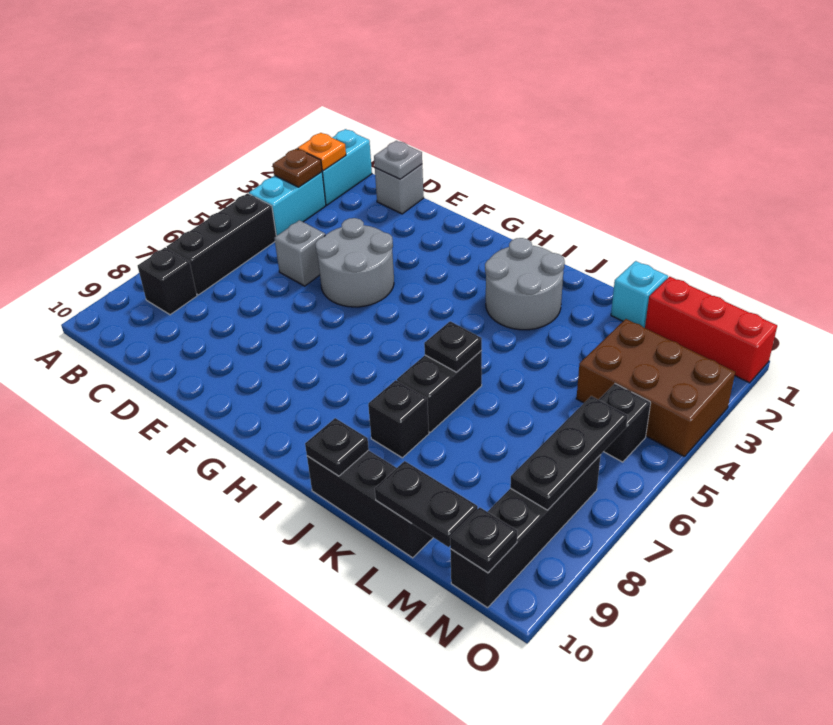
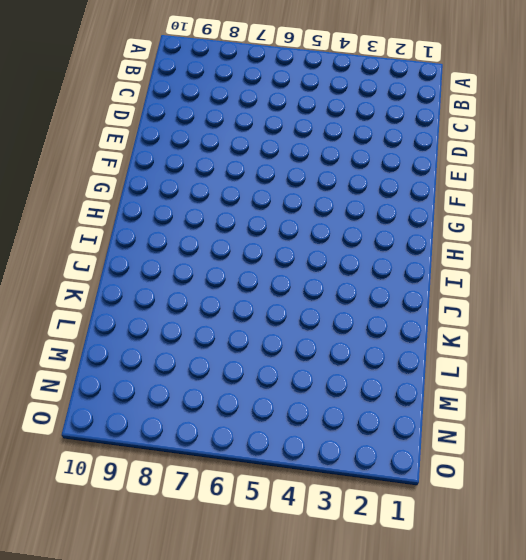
none -> cyan 1x2 brick [322,129,372,205]
none -> cyan 1x2 brick [249,172,326,236]
none -> black 1x3 brick [167,193,276,295]

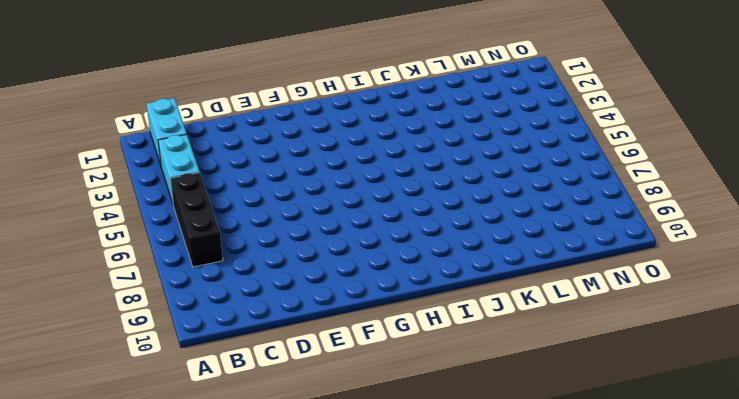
none -> black 1x1 brick [138,247,197,315]
none -> grey 1x1 brick [375,164,424,214]
none -> grey 1x1 brick [274,220,325,286]

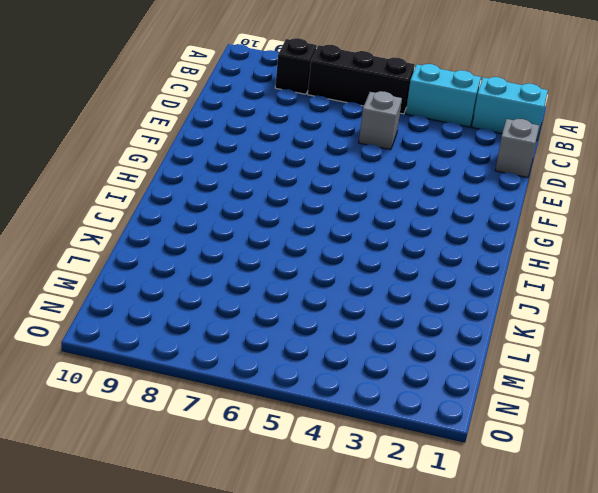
none -> grey 2x2 round brick [315,218,394,307]
none -> grey 2x2 round brick [485,238,565,330]
none -> black 1x2 brick [397,351,482,432]

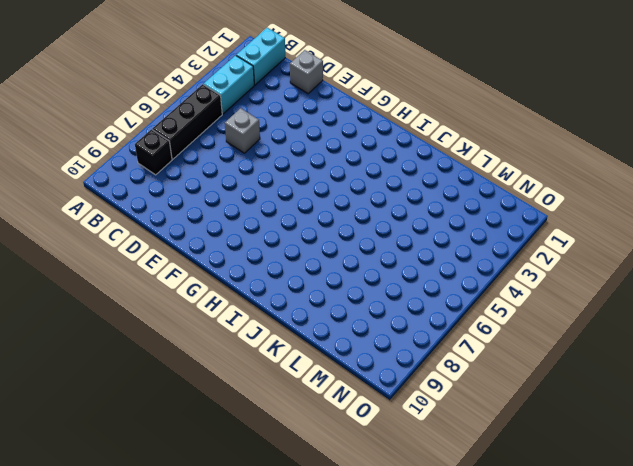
none -> grey 2x2 round brick [315,218,394,307]
none -> grey 2x2 round brick [485,238,565,330]
none -> black 1x2 brick [397,351,482,432]

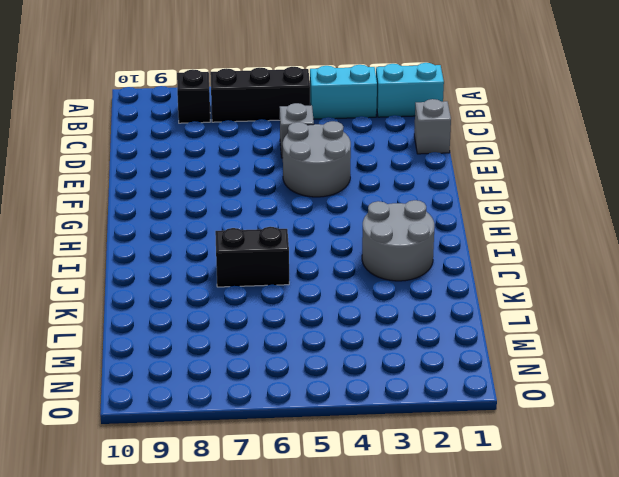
none -> black 1x1 brick [368,380,429,458]
none -> black 1x3 brick [307,450,433,558]
none -> cyan 1x1 brick [611,261,668,328]

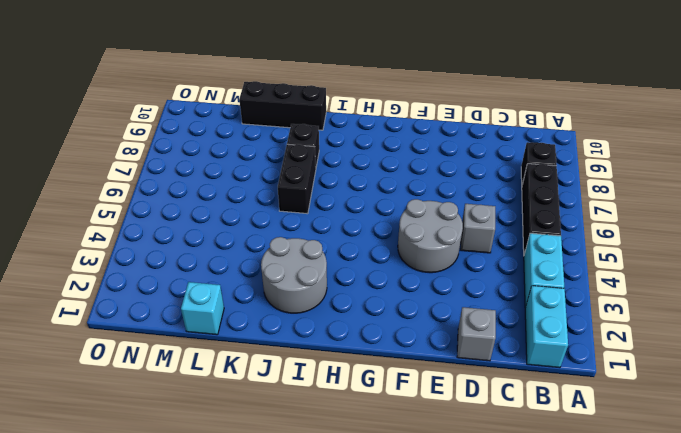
none -> red 1x3 brick [645,277,777,383]
none -> brown 2x3 brick [576,319,735,457]
none -> black 1x1 brick [599,384,651,462]

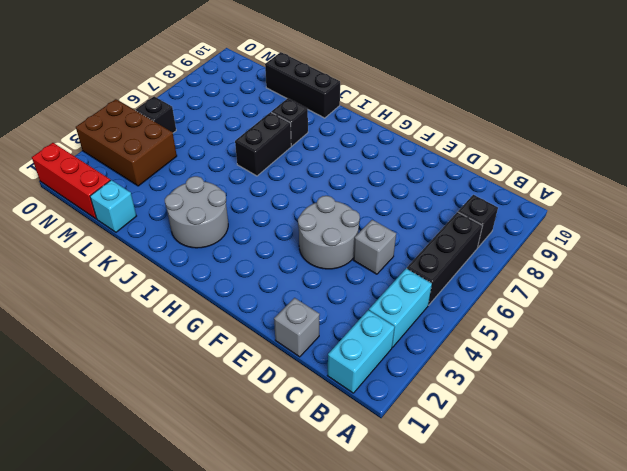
none -> black 1x4 brick [450,455,601,608]
none -> orange 1x1 plate [298,133,346,171]
none -> brown 1x1 plate [273,148,322,187]

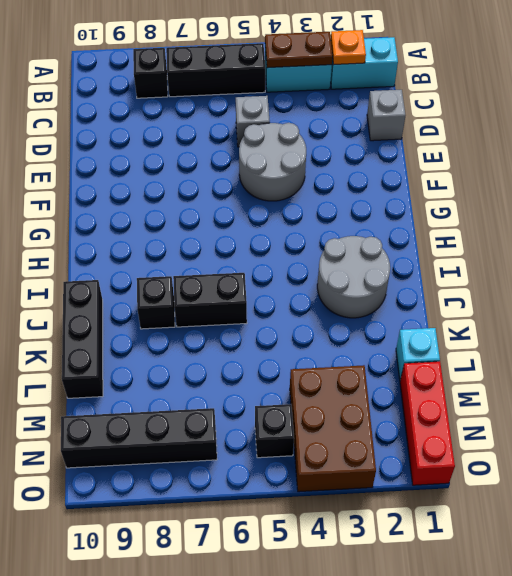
brown 1x2 plate [265,32,332,68] -> brown 1x1 plate [273,148,322,187]
none -> grey 1x1 plate [374,141,422,179]
none -> black 1x1 plate [424,321,482,372]
none -> black 1x1 plate [305,418,369,476]

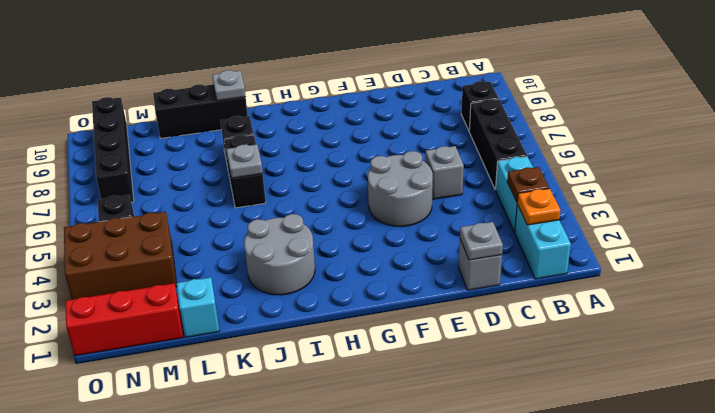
grey 1x1 plate [226,144,263,178] -> black 1x1 plate [424,321,482,372]
grey 1x1 plate [212,70,246,101] -> black 1x1 plate [305,418,369,476]
none -> black 1x2 plate [375,461,478,547]
none -> black 1x3 plate [510,396,628,510]
none -> black 1x1 plate [450,507,517,573]

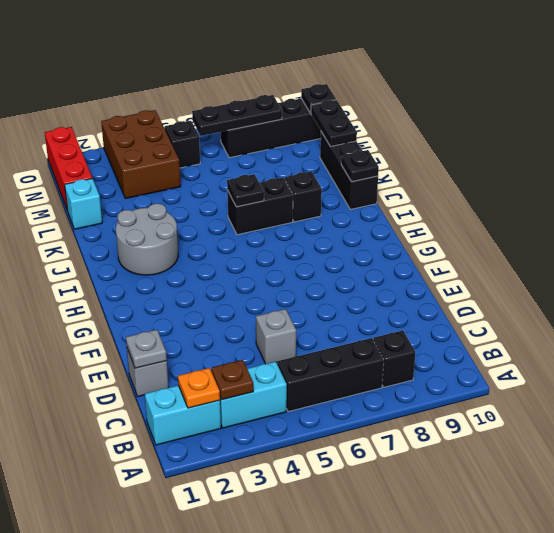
none -> grey 2x2 round brick [315,218,394,307]

